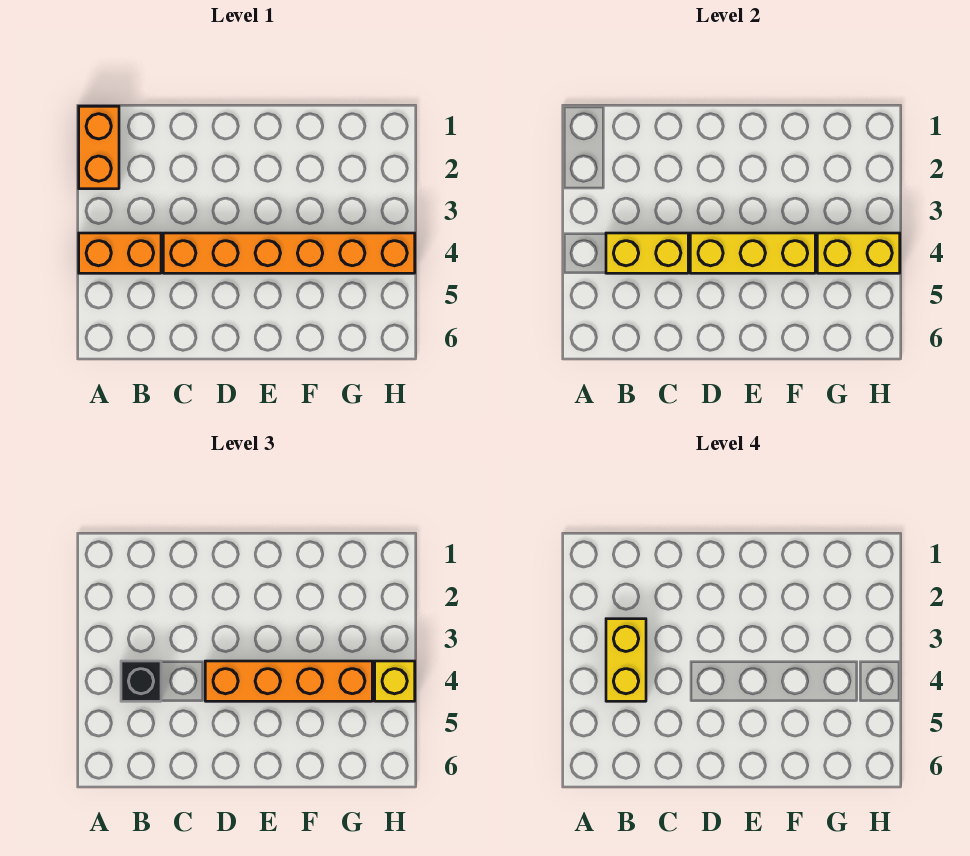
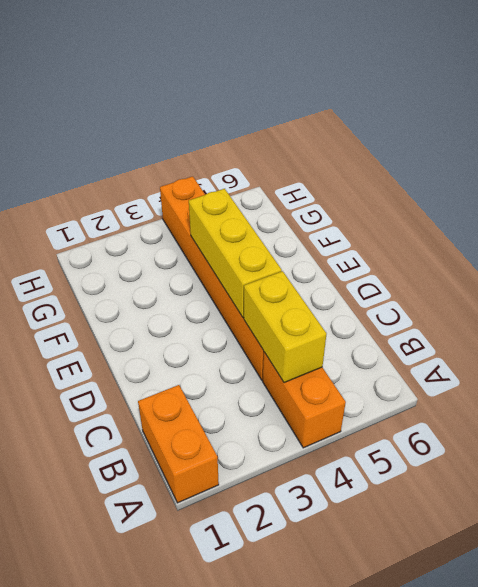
orange 1x2 brick [138,385,219,503] -> orange 1x2 brick turned to [79,106,119,189]
none -> yellow 1x2 brick [817,233,900,273]
none -> black 1x1 brick [121,661,161,701]

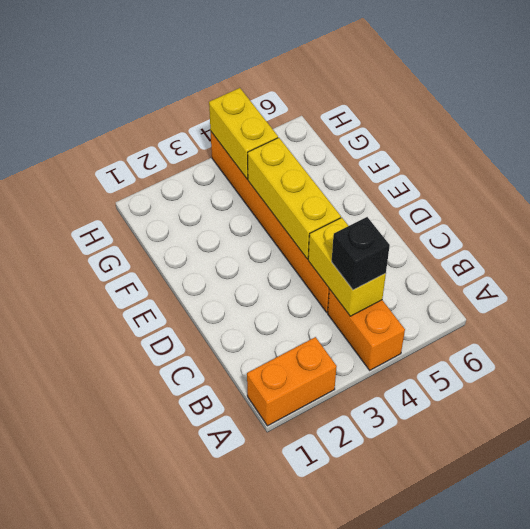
none -> orange 1x4 brick [205,661,372,701]
none -> yellow 1x1 brick [375,661,415,701]

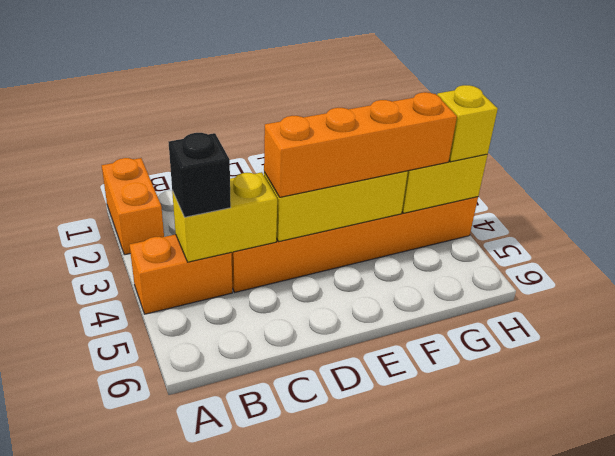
none -> yellow 1x2 brick [606,619,646,701]

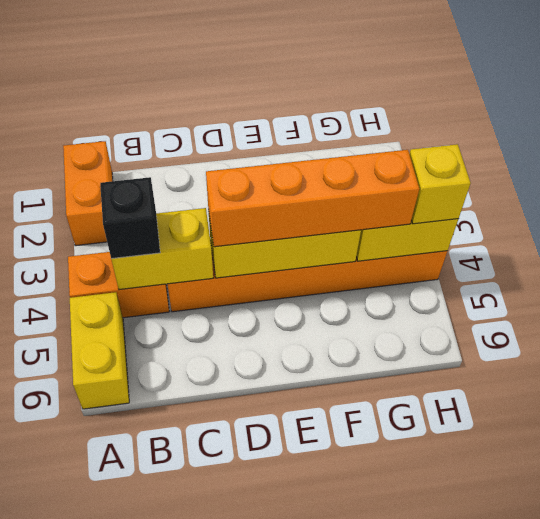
yellow 1x2 brick [70,292,129,409] -> yellow 1x2 brick moved to [606,619,646,701]

